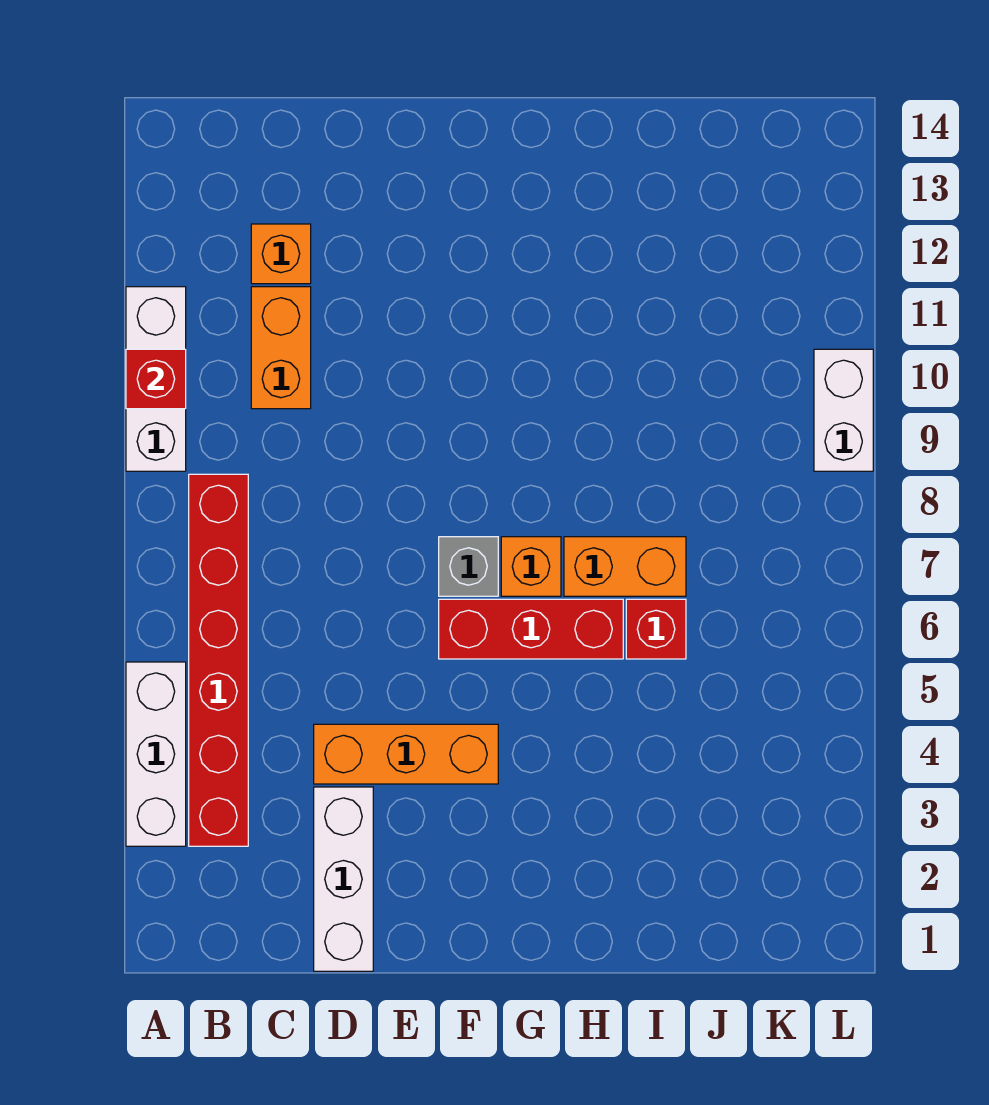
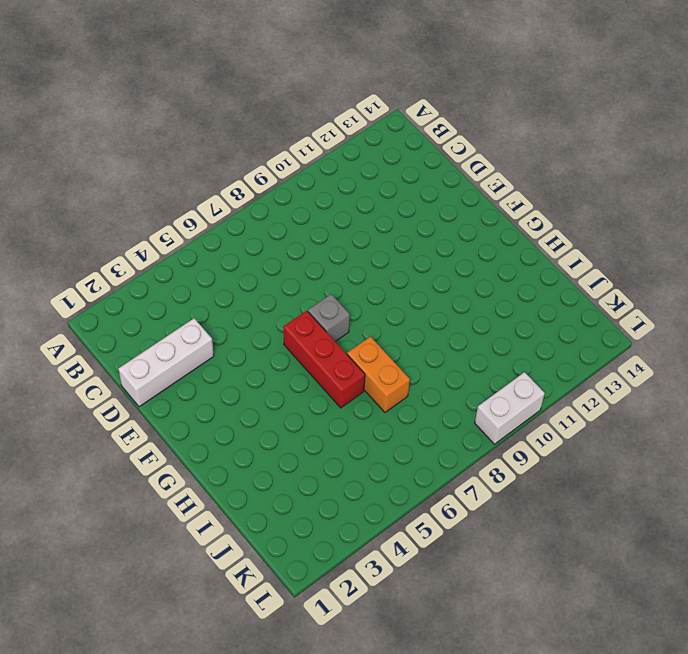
none -> white 1x3 brick [126,662,186,846]
none -> white 1x3 brick [126,287,186,471]
none -> red 1x6 brick [189,474,248,846]

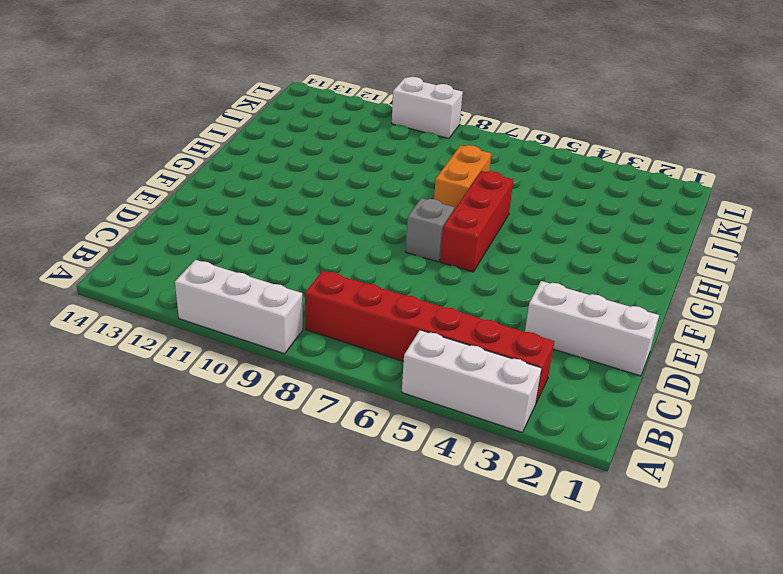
none -> orange 1x2 brick [251,287,311,409]
none -> orange 1x1 brick [251,224,311,284]
none -> orange 1x3 brick [314,724,498,784]

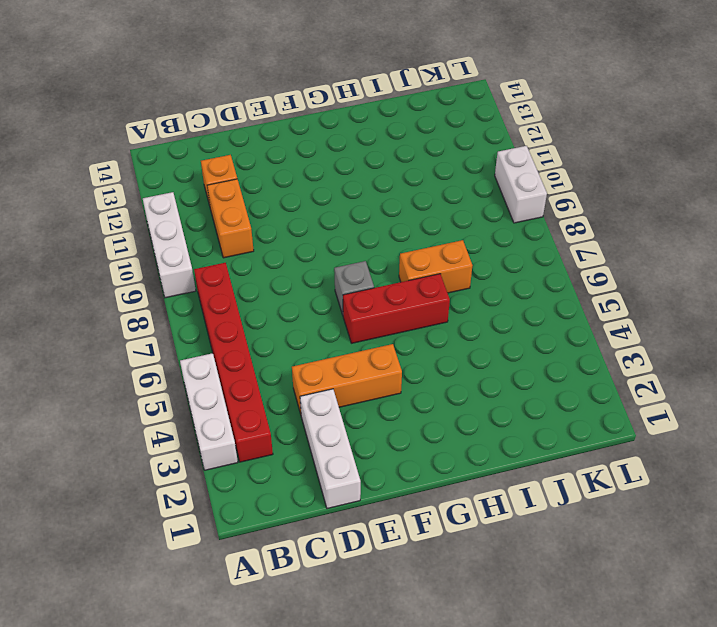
none -> orange 1x1 brick [501,537,561,596]
none -> red 1x1 brick [626,599,686,659]
none -> red 1x1 brick [126,349,186,409]

